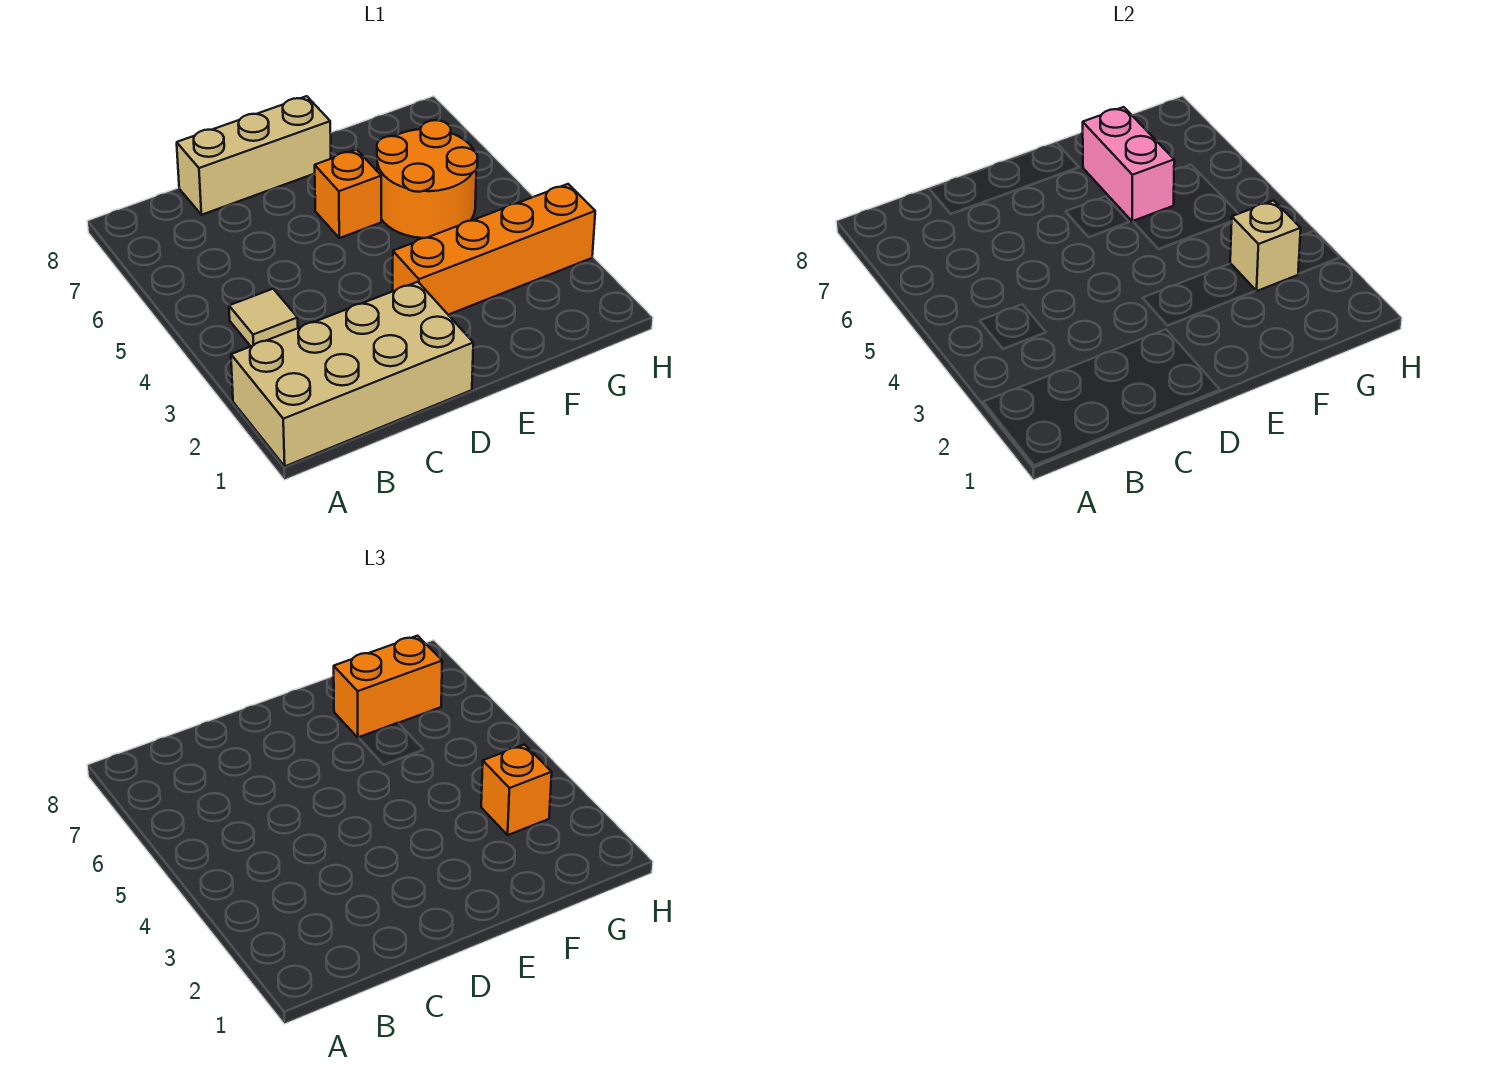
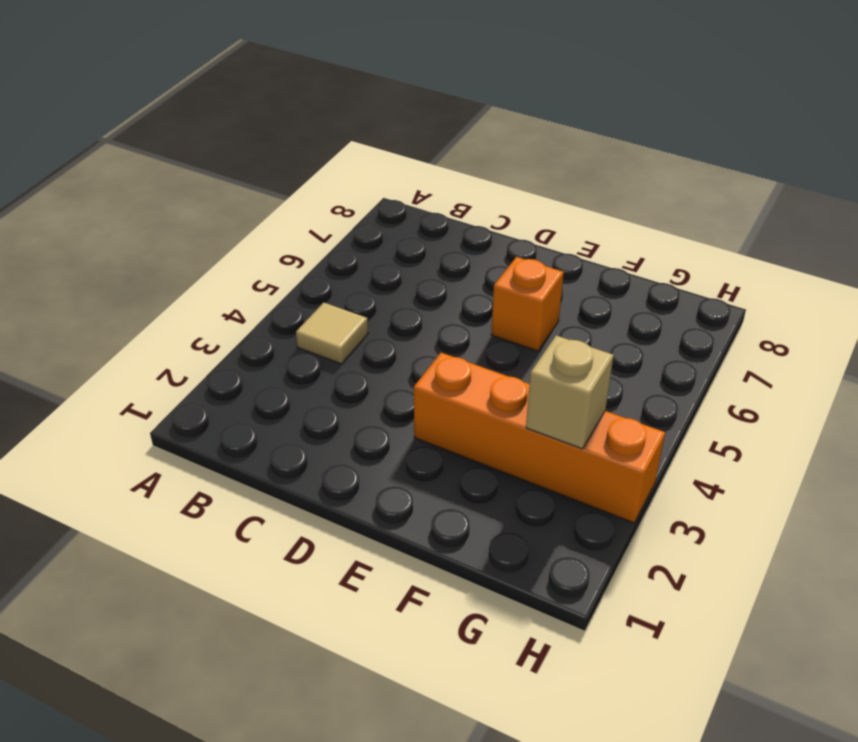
none -> tan 2x4 brick [231,282,473,466]
none -> tan 1x3 brick [177,96,331,215]

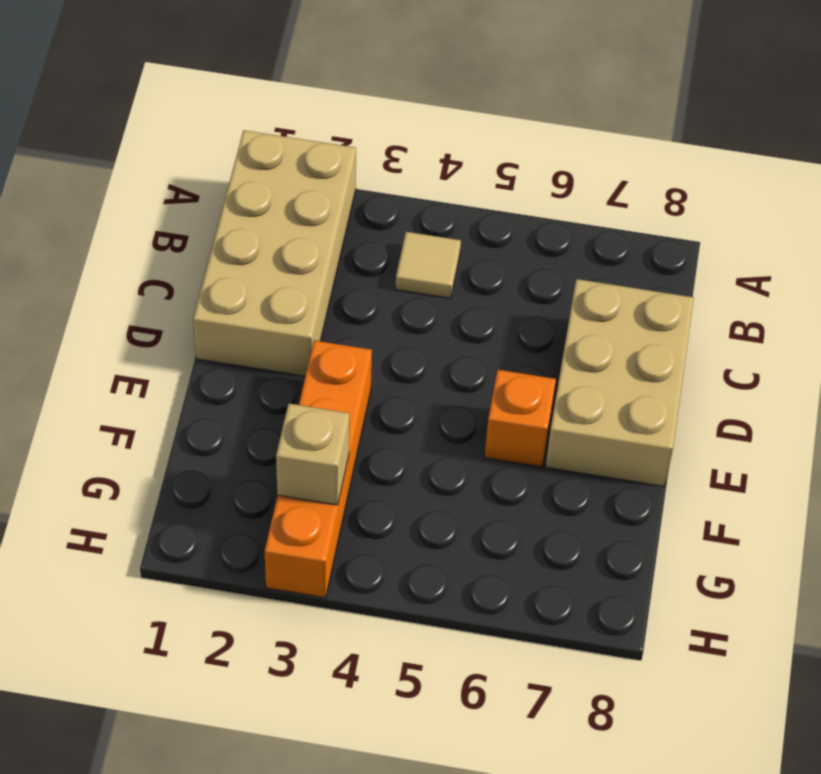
tan 2x3 brick [546,279,694,487] -> tan 1x3 brick [177,96,331,215]
none -> orange 2x2 round brick [377,120,478,238]
none -> pink 1x2 brick [1083,107,1174,221]

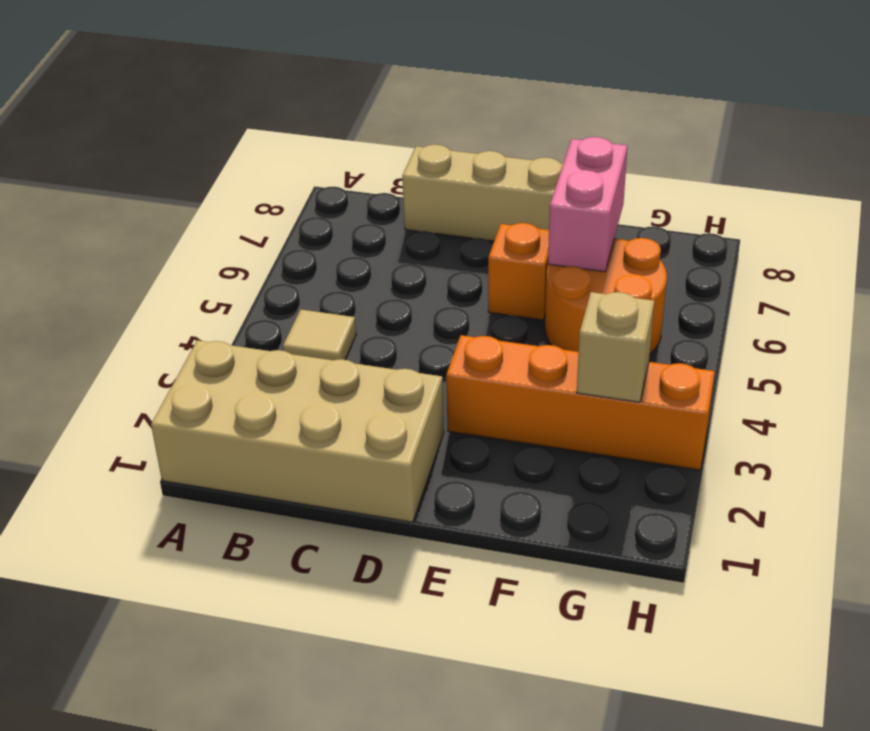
none -> orange 1x2 brick [334,636,442,738]
none -> orange 1x1 brick [481,744,552,835]

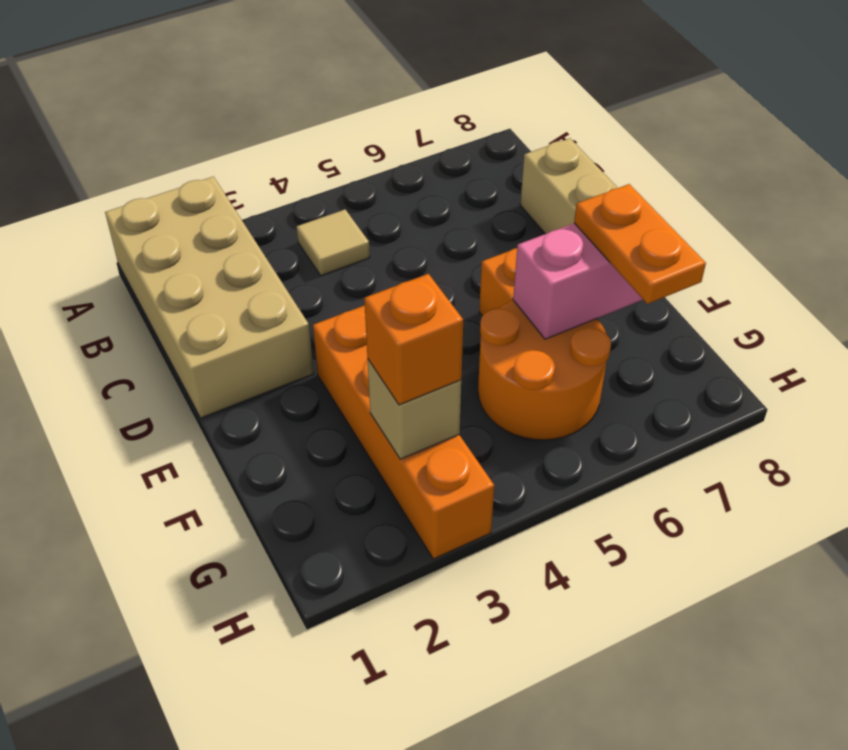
orange 1x2 plate [574,184,706,304] -> orange 1x2 brick [334,636,442,738]

